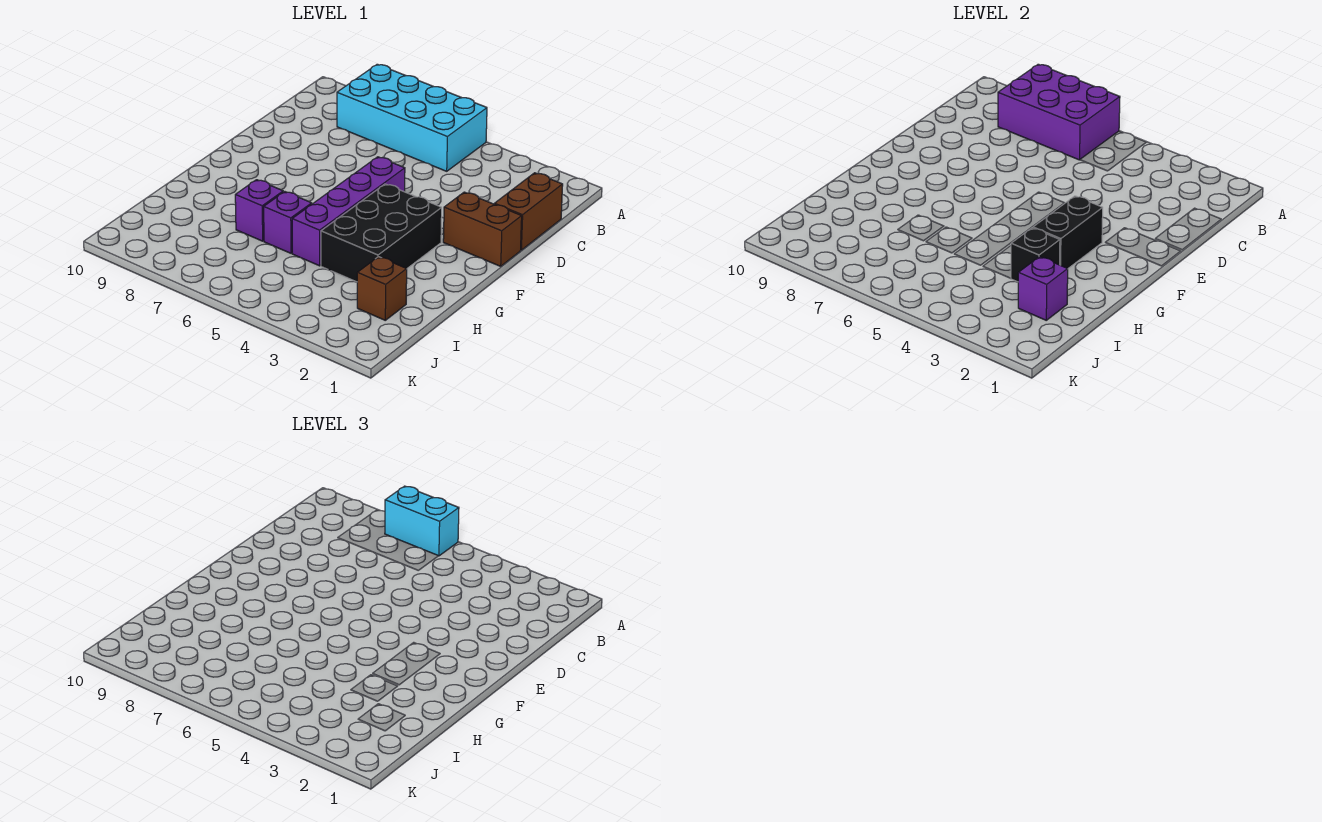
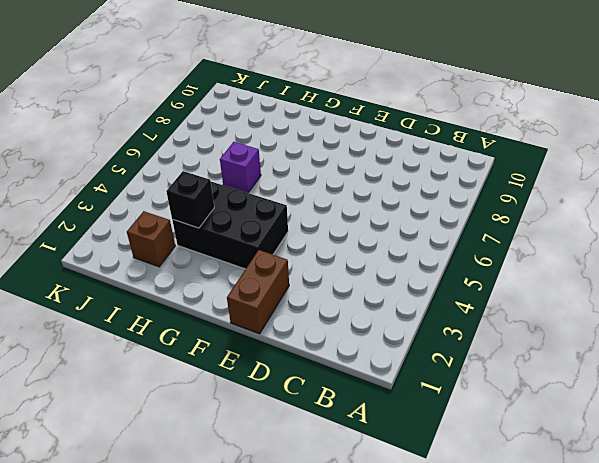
none -> cyan 2x4 brick [337,64,487,171]
none -> brown 1x2 brick [494,173,563,250]
none -> purple 1x4 brick [292,157,405,266]

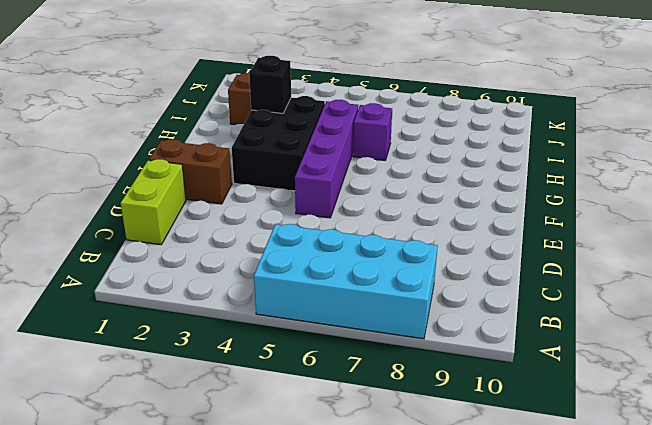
lime 1x2 brick [121,159,186,245] -> brown 1x2 brick [494,173,563,250]
none -> purple 1x1 brick [235,180,283,241]
none -> purple 2x3 brick [998,64,1120,160]
none -> black 1x2 brick [1033,196,1103,269]

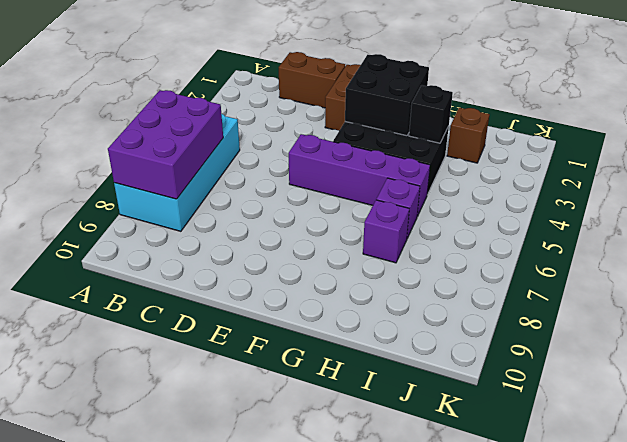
black 2x2 brick [345,54,429,136] -> black 1x2 brick [1033,196,1103,269]
none -> purple 1x1 brick [1018,257,1068,320]
none -> cyan 1x2 brick [385,486,459,556]

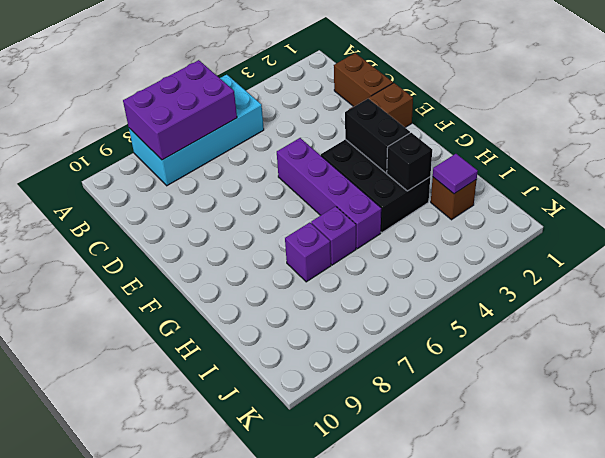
purple 1x1 tile [433,154,478,194] -> purple 1x1 brick [1018,257,1068,320]
none -> cyan 1x2 brick [385,486,459,556]

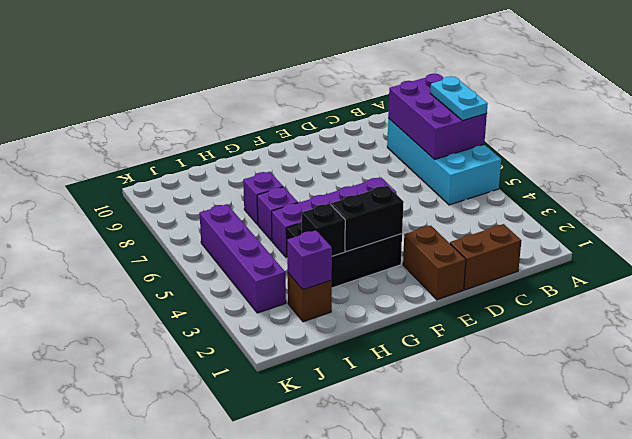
cyan 1x2 plate [430,76,488,120] -> cyan 1x2 brick [385,486,459,556]
purple 1x4 brick [200,204,286,313] -> none

